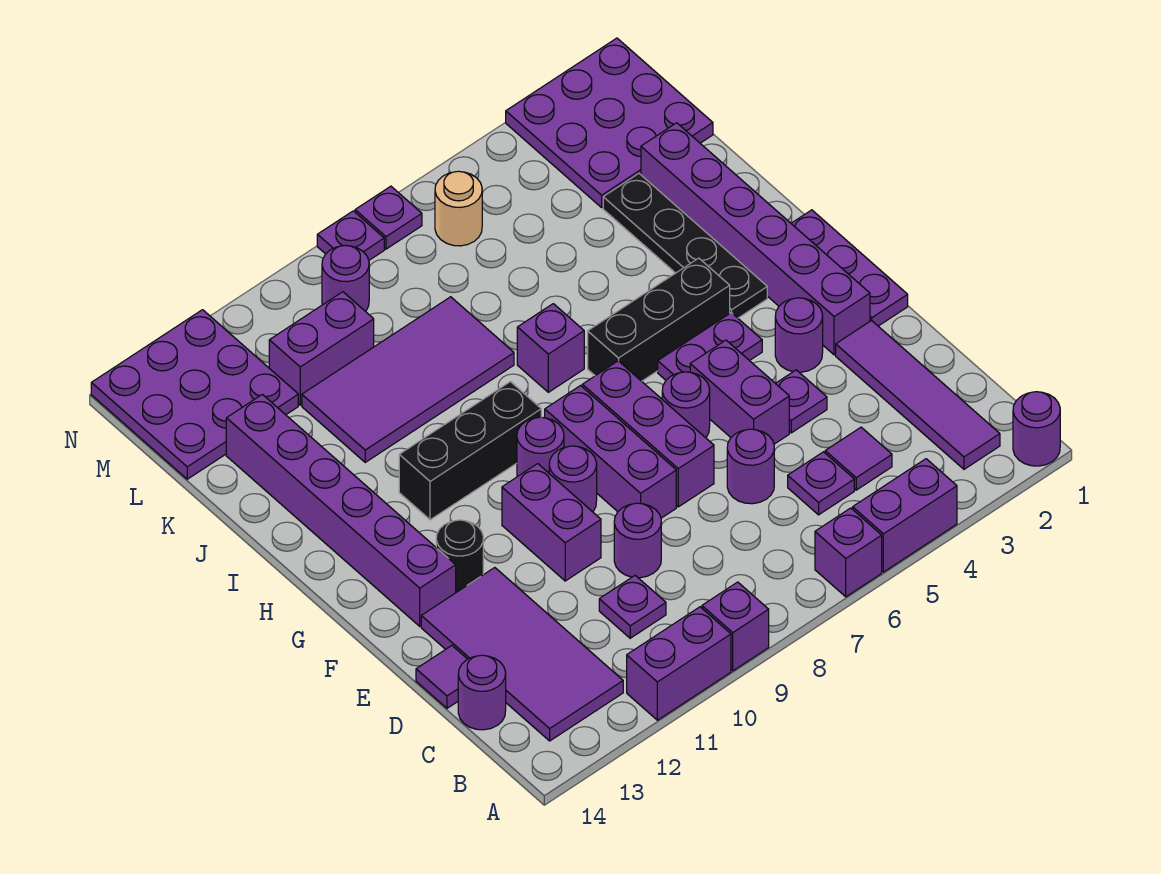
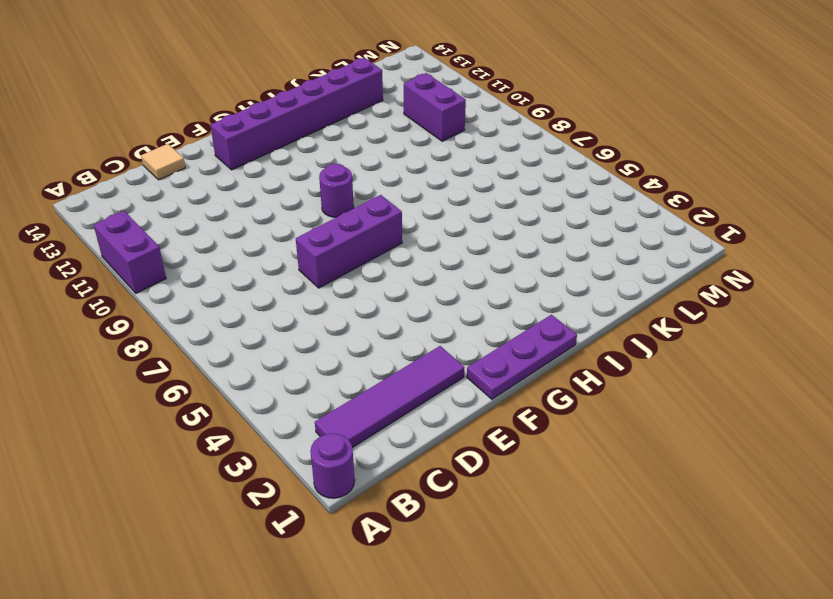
tan 1x1 tile [141,144,185,180] -> purple 1x1 tile [416,646,467,708]
none -> purple 1x2 brick [853,459,957,572]
none -> purple 1x1 brick [815,508,882,597]
none -> purple 1x1 brick [702,582,769,671]
none -> purple 2x4 tile [421,568,623,741]

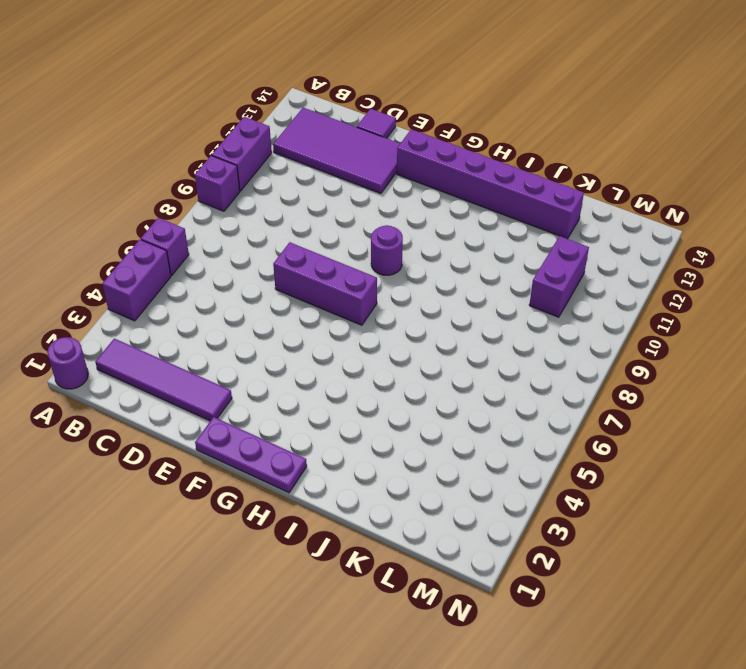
none -> purple 1x1 tile [825,427,892,490]
none -> purple 1x1 plate [788,452,854,515]
none -> purple 1x1 plate [599,576,666,638]
none -> purple 1x1 round brick [458,655,506,730]

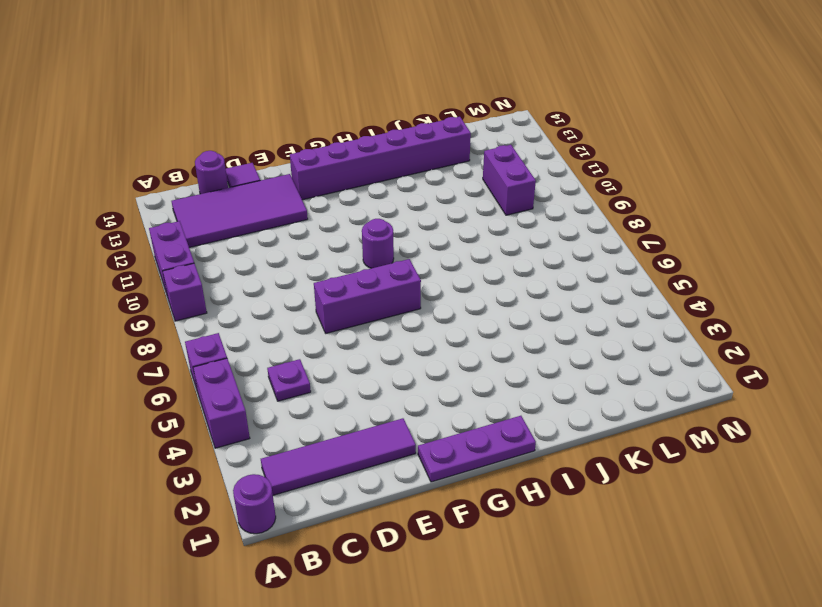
none -> purple 1x1 tile [825,427,892,490]
none -> purple 1x1 plate [599,576,666,638]
none -> purple 1x1 round brick [727,429,774,504]
none -> purple 1x1 round brick [614,503,661,578]

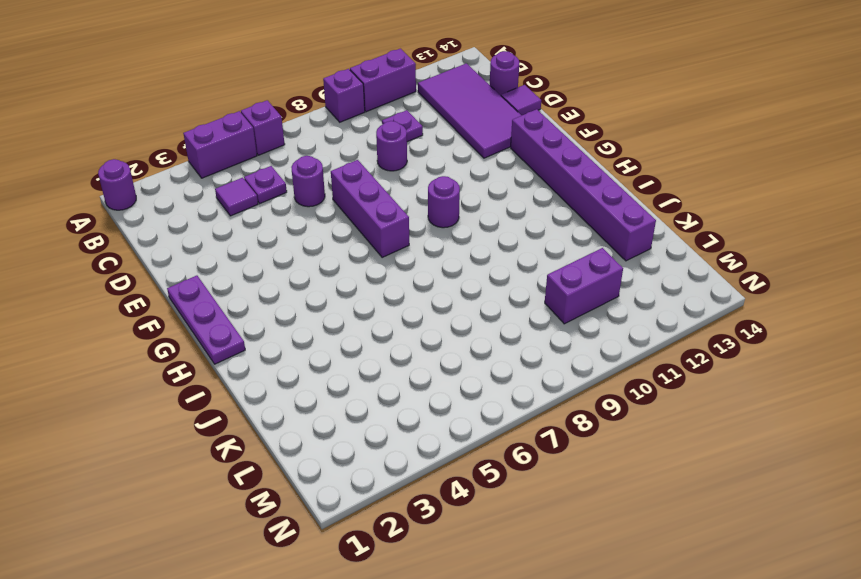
none -> purple 1x4 tile [836,320,1000,469]
none -> purple 1x1 plate [775,370,827,433]
none -> purple 1x2 brick [690,340,789,444]
none -> purple 1x3 brick [545,386,676,518]

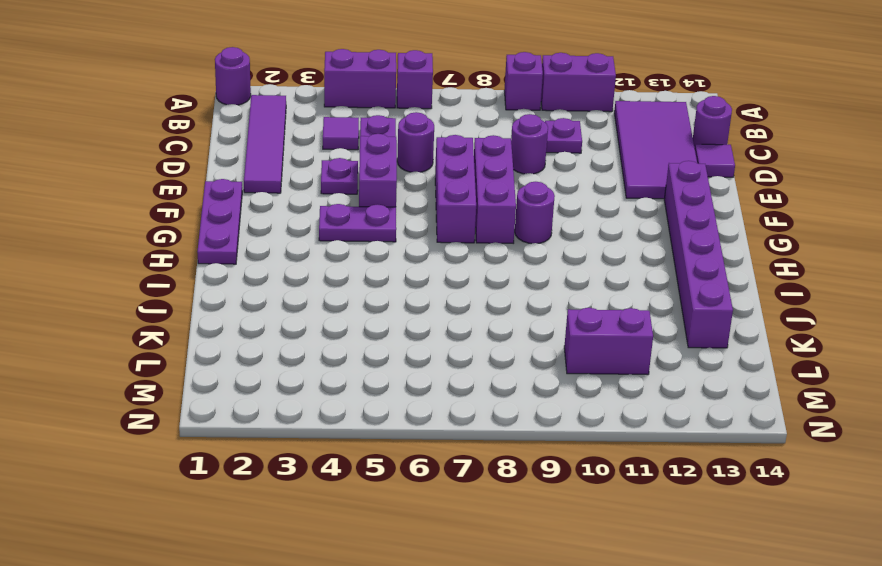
none -> purple 1x2 brick [502,464,601,581]
none -> purple 1x6 brick [641,123,870,355]
none -> purple 1x1 round brick [775,298,823,372]
none -> purple 1x1 round brick [662,372,710,438]

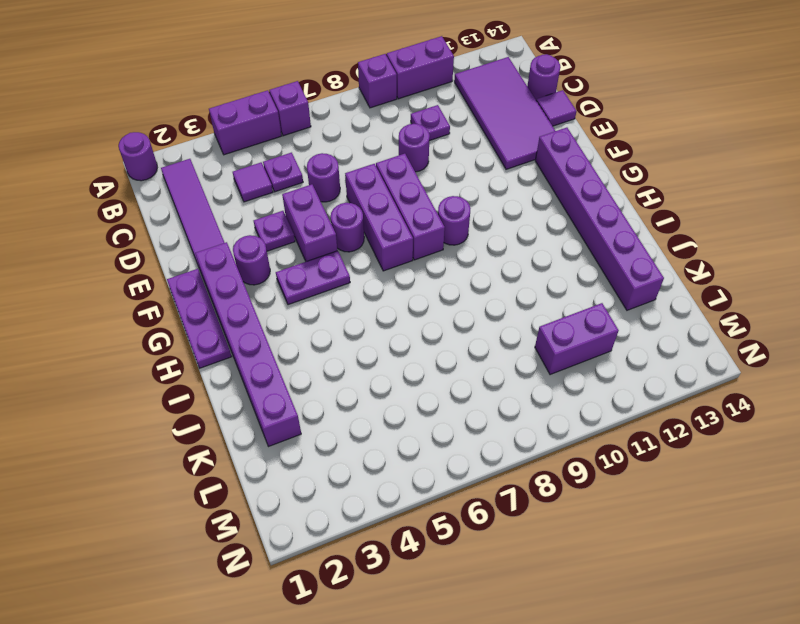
none -> purple 1x2 brick [502,464,601,581]
none -> purple 1x1 round brick [549,446,597,512]
none -> black 1x1 round brick [436,520,483,592]
none -> black 1x4 plate [603,174,767,318]

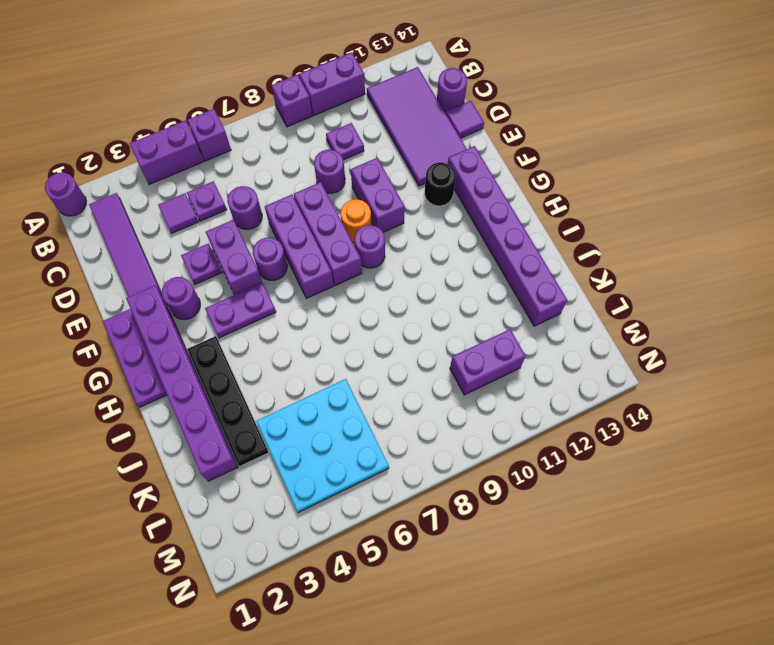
orange 1x1 round brick [341,199,371,243] -> purple 1x1 round brick [549,446,597,512]
cyan 3x3 plate [256,379,389,513] -> tan 1x1 round brick [435,171,482,246]
none -> black 1x3 brick [588,258,730,381]
none -> black 1x3 brick [399,382,541,520]
none -> purple 1x1 brick [517,304,584,392]
none -> purple 2x4 tile [302,297,514,462]

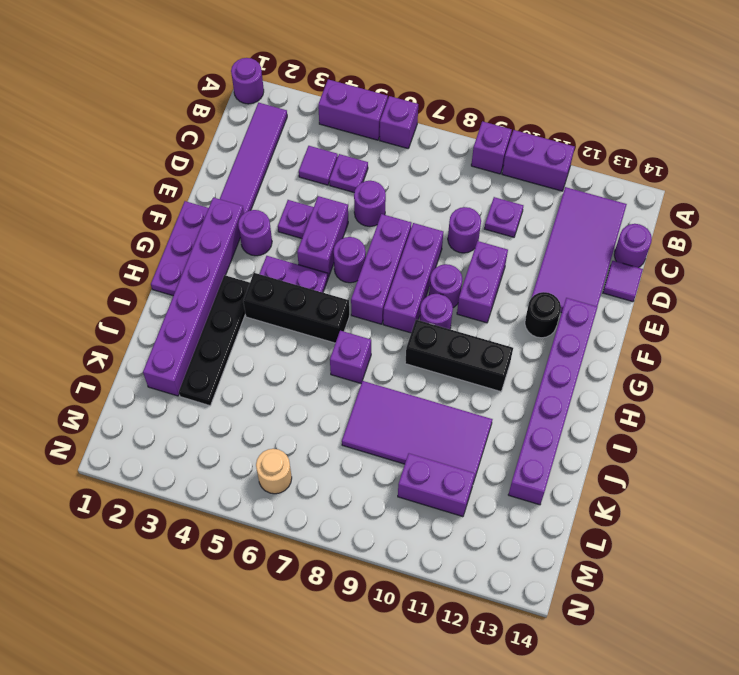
none -> purple 3x3 plate [506,38,713,207]
none -> purple 3x3 plate [91,310,298,479]
none -> purple 1x1 round brick [322,245,369,312]
none -> purple 1x1 plate [355,186,422,249]

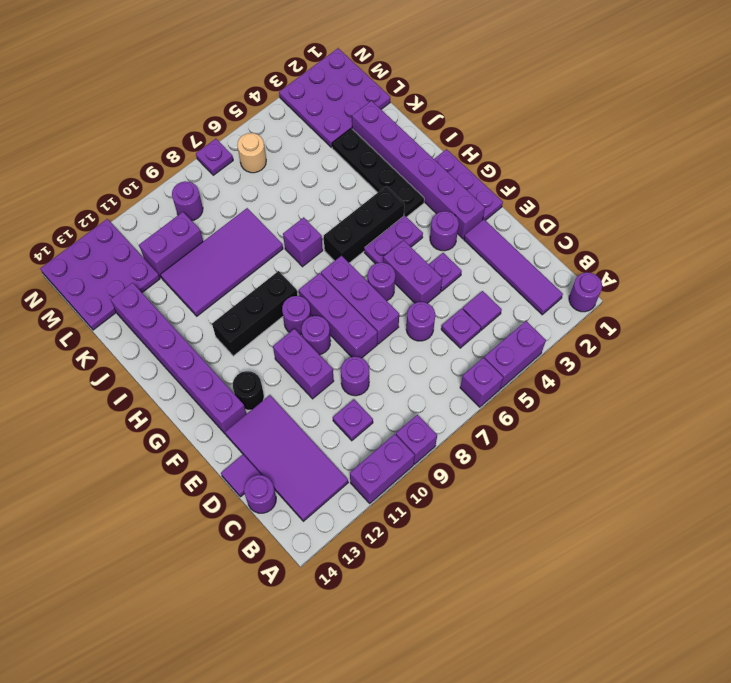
none -> purple 1x1 plate [317,211,384,260]

